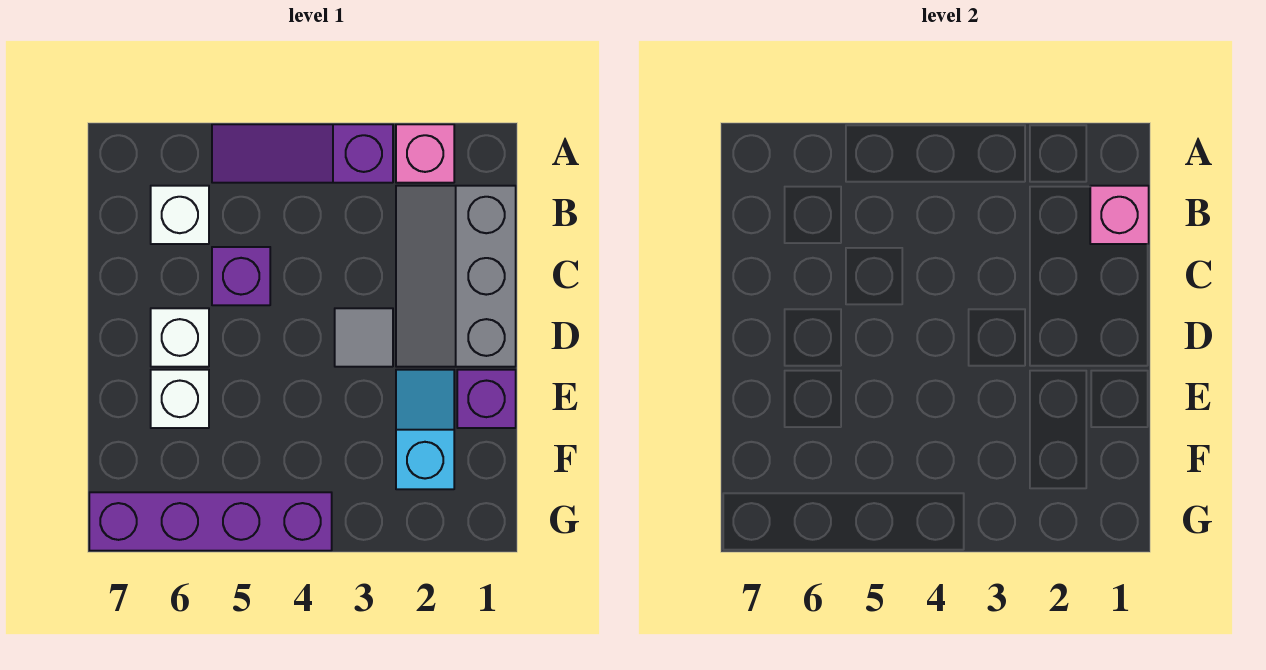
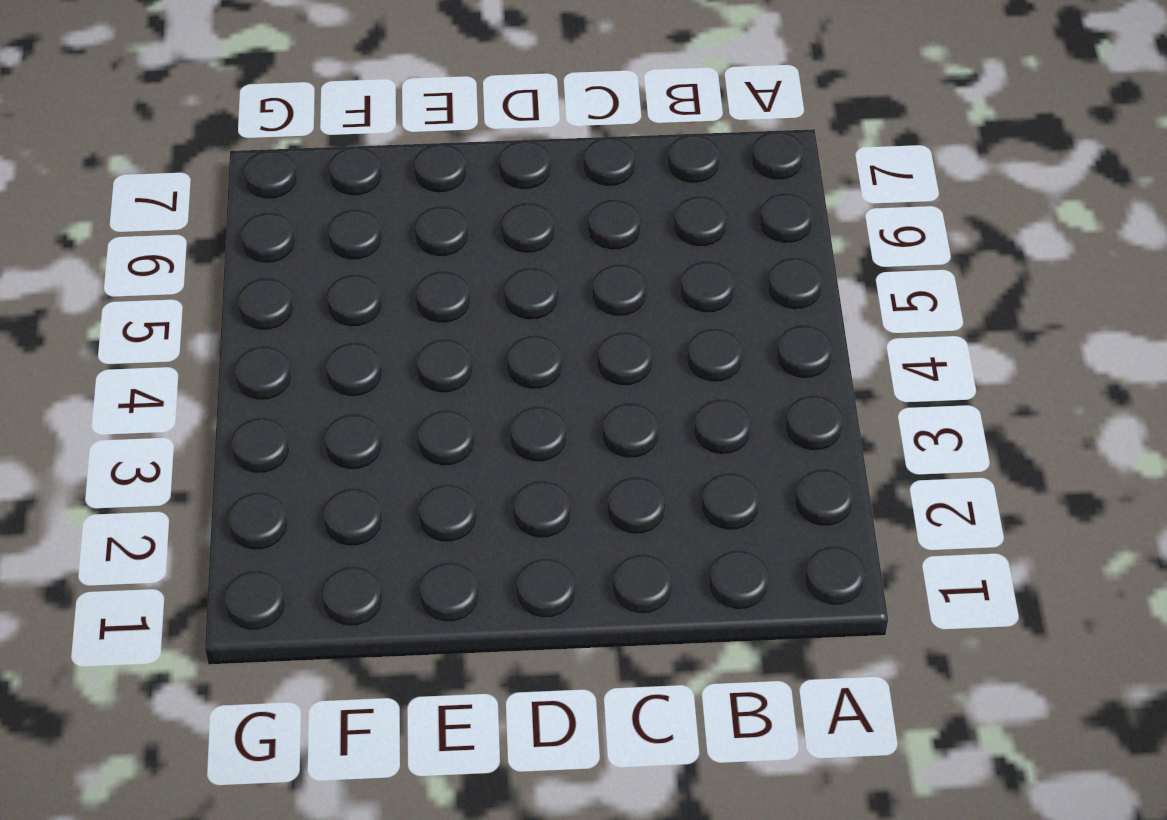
none -> pink 1x1 brick [396,124,454,183]
none -> purple 1x3 slope [212,124,393,183]
none -> grey 2x3 slope [396,186,516,367]

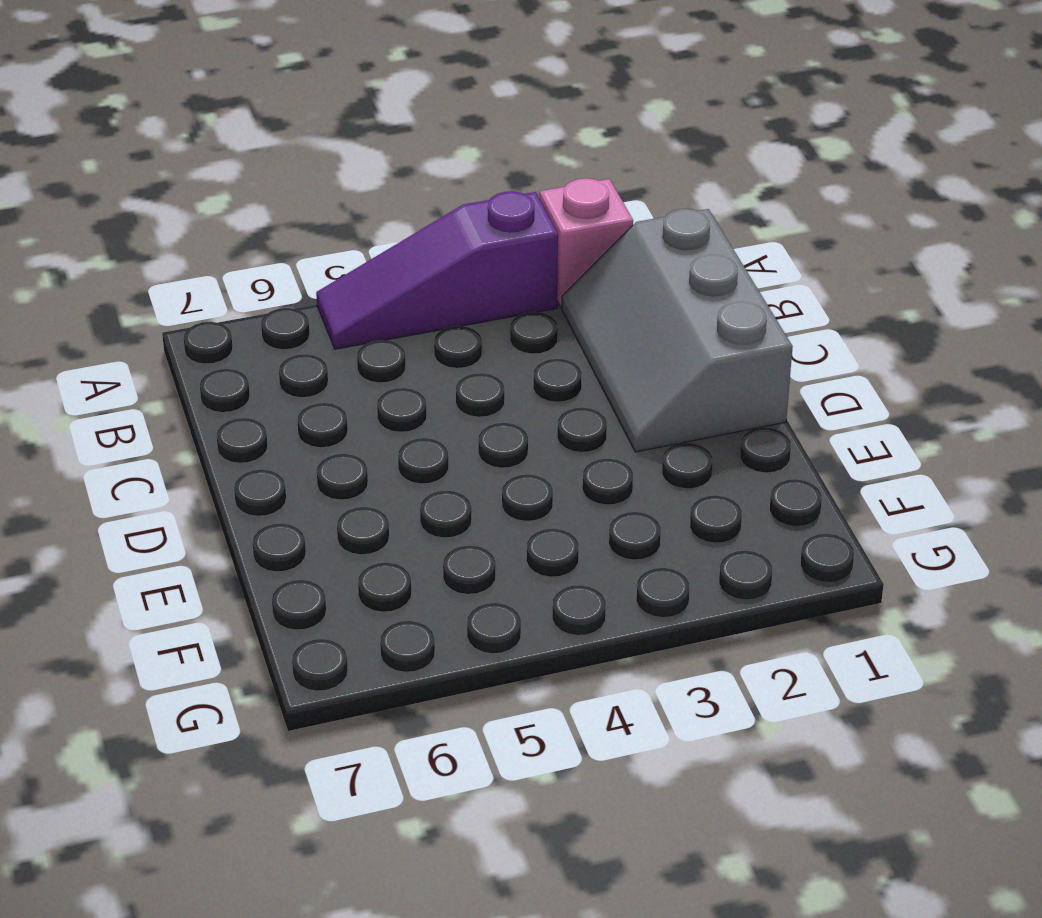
none -> white 1x1 brick [151,186,209,244]
none -> purple 1x1 brick [212,247,270,305]
none -> grey 1x1 tile [335,308,393,367]

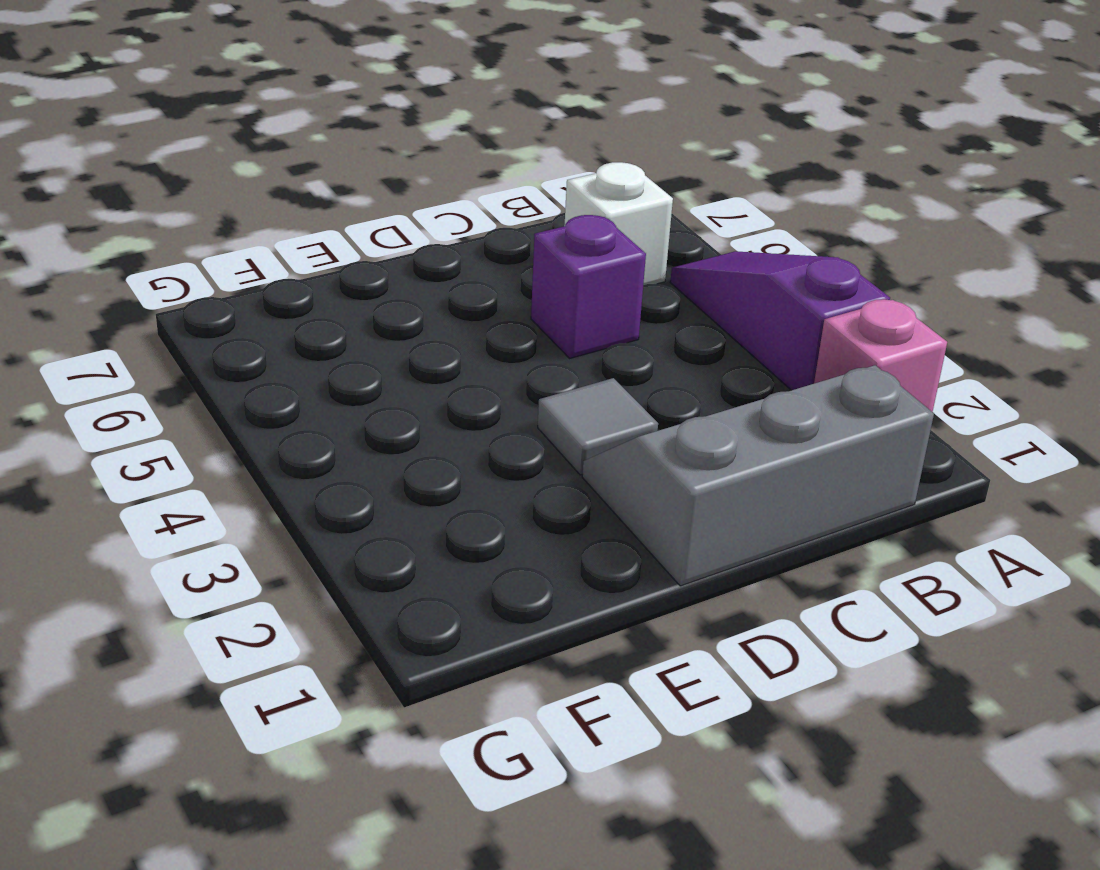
none -> white 1x1 brick [151,308,209,367]
none -> purple 1x1 brick [457,370,516,428]
none -> cyan 1x2 slope [396,370,454,489]

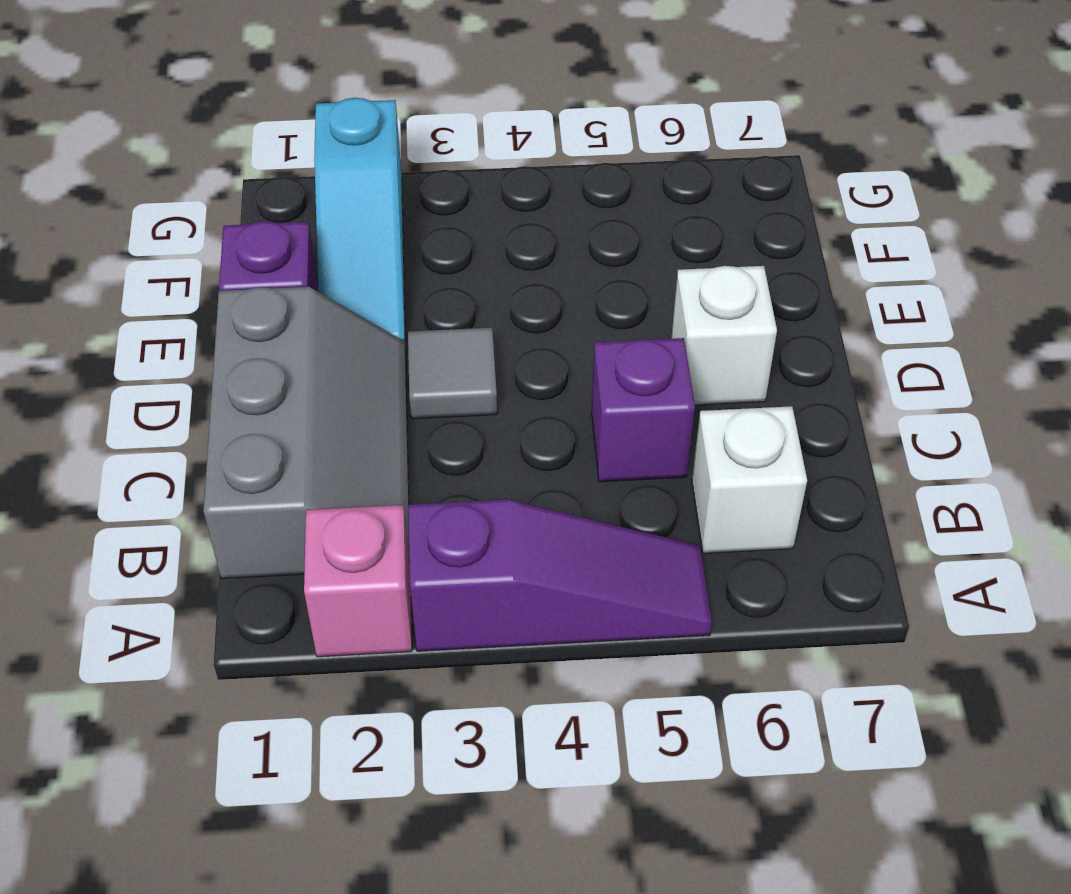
cyan 1x3 slope [314,98,406,350] -> cyan 1x2 slope [396,370,454,489]
none -> white 1x1 brick [151,370,209,428]
none -> purple 1x4 brick [89,492,332,551]
none -> pink 1x1 brick [1090,186,1149,244]

